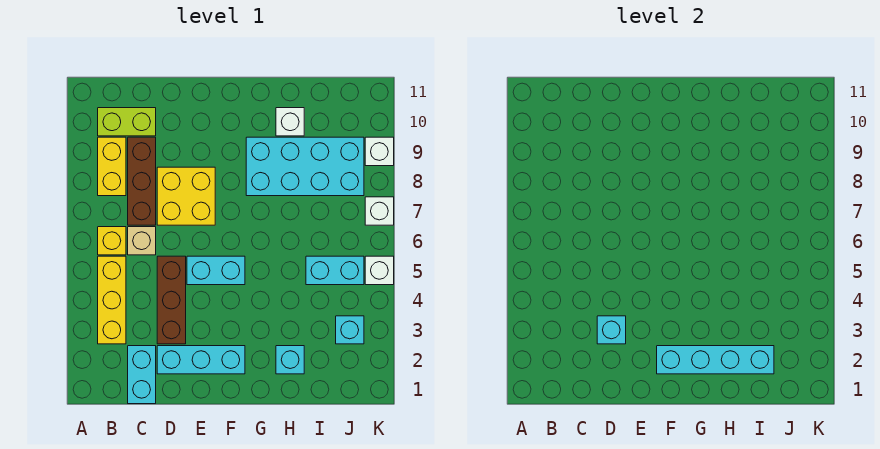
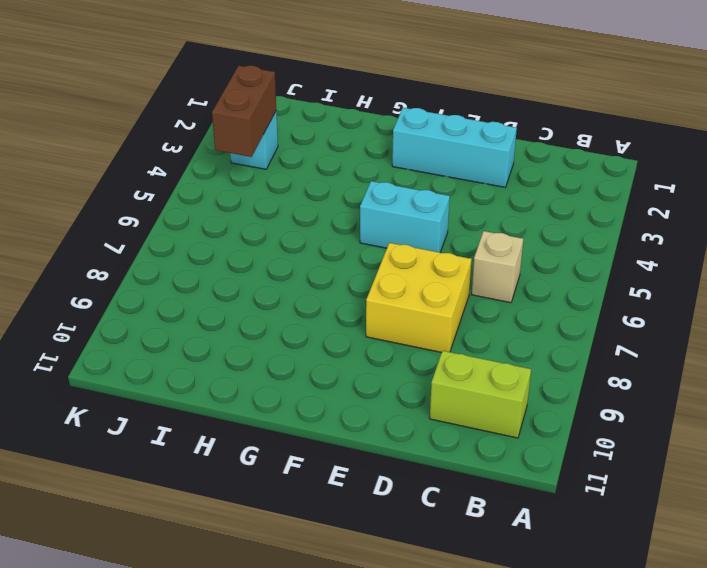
brown 1x2 brick [212,66,276,157] -> none
none -> yellow 1x3 brick [98,256,126,344]
none -> yellow 1x1 brick [98,227,126,255]
none -> yellow 1x2 brick [98,137,126,196]

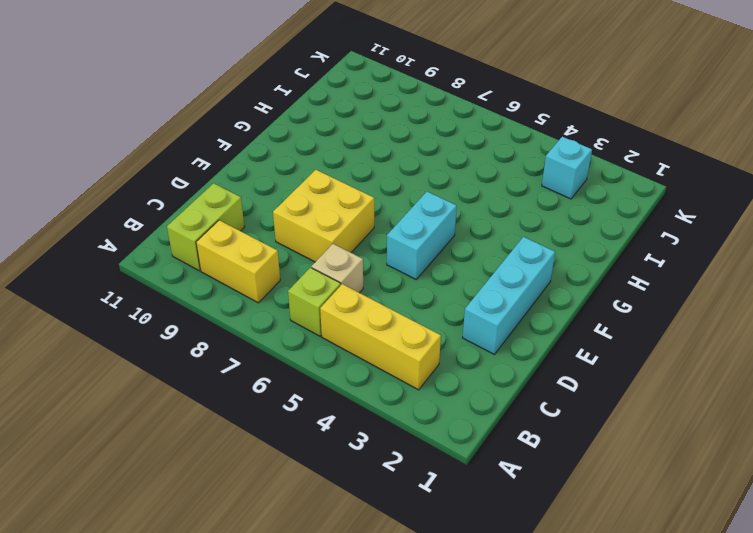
lime 1x1 brick [288,268,341,336] -> yellow 1x1 brick [98,227,126,255]
none -> cyan 1x2 brick [128,346,156,404]
none -> brown 1x3 brick [128,137,156,225]
none -> brown 1x3 brick [157,256,186,344]

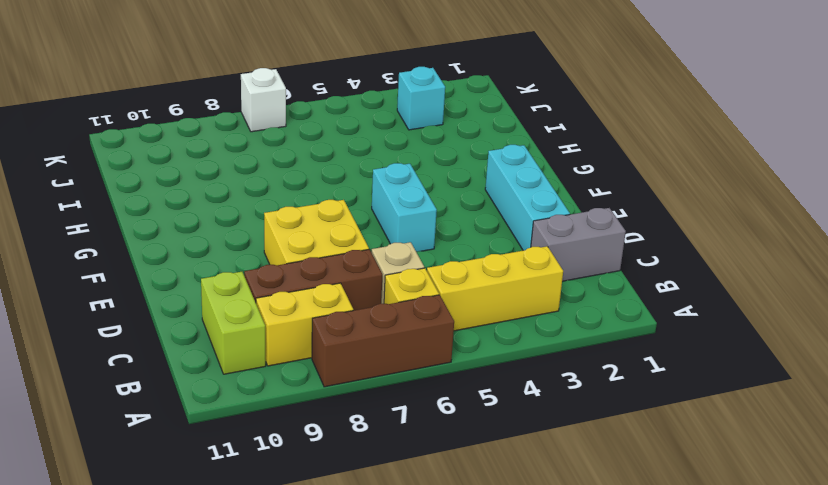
brown 1x3 brick [312,295,454,387] -> brown 1x3 brick moved to [157,256,186,344]
grey 1x2 brick [531,208,626,281] -> cyan 1x2 brick [128,346,156,404]
none -> cyan 2x4 brick [246,137,364,196]
none -> cyan 1x1 brick [276,346,304,374]
none -> white 1x1 brick [276,108,304,136]

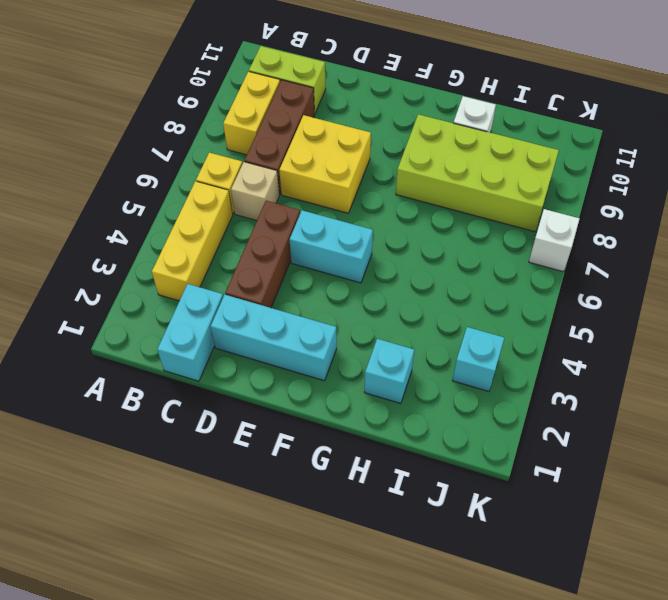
lime 2x4 brick [396,114,559,232] -> cyan 2x4 brick [246,137,364,196]
none -> cyan 1x2 brick [306,256,364,285]
none -> white 1x1 brick [365,256,394,285]
none -> white 1x1 brick [365,137,394,166]

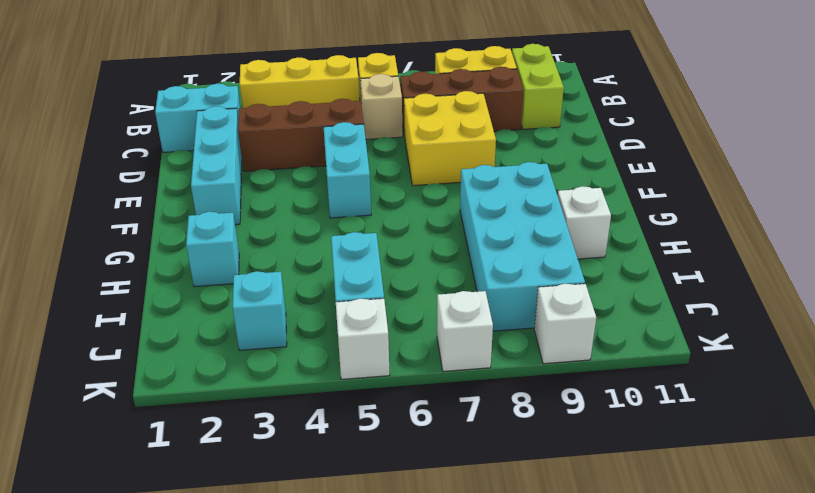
none -> cyan 1x1 brick [597,316,626,344]
none -> cyan 1x4 brick [657,346,774,374]

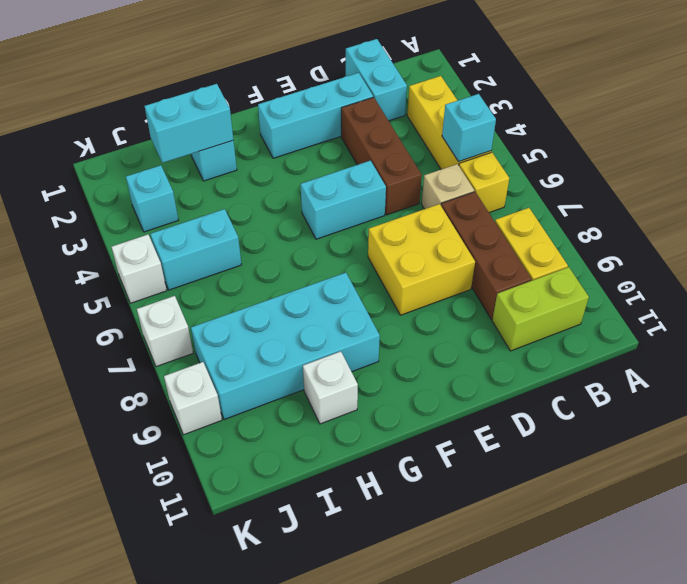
cyan 1x1 brick [442,94,496,162] -> cyan 1x1 brick moved to [597,316,626,344]
cyan 1x2 brick [145,84,233,163] -> cyan 1x4 brick [657,346,774,374]

